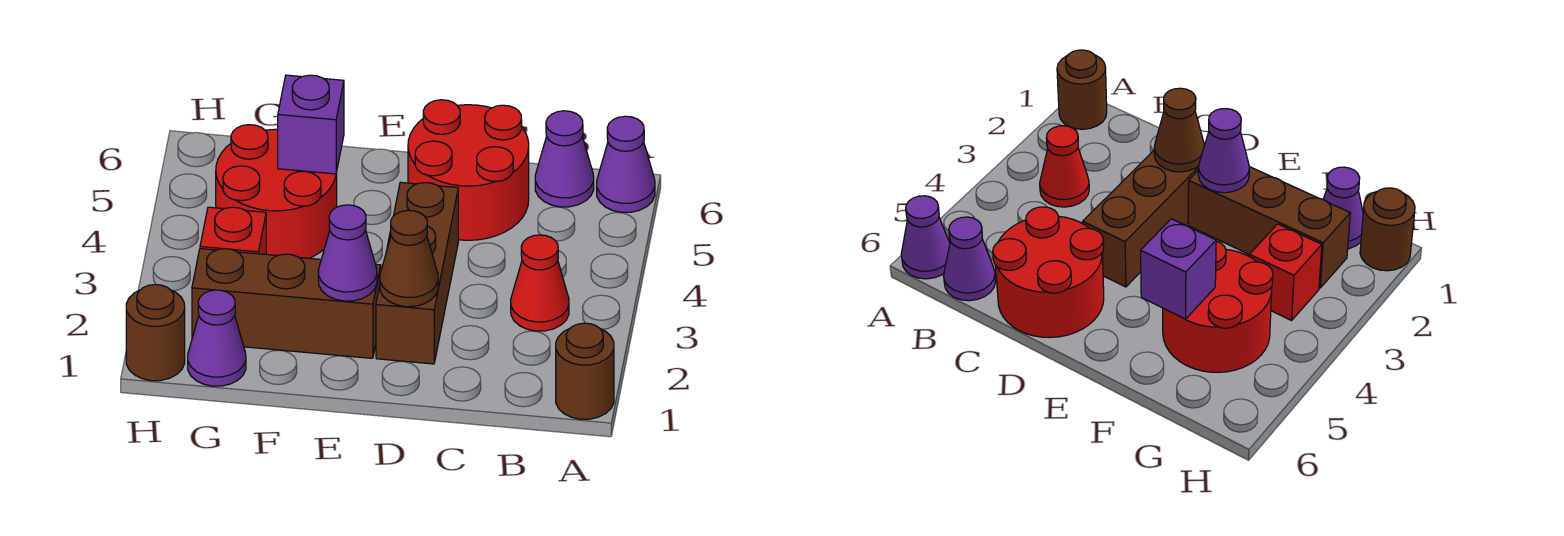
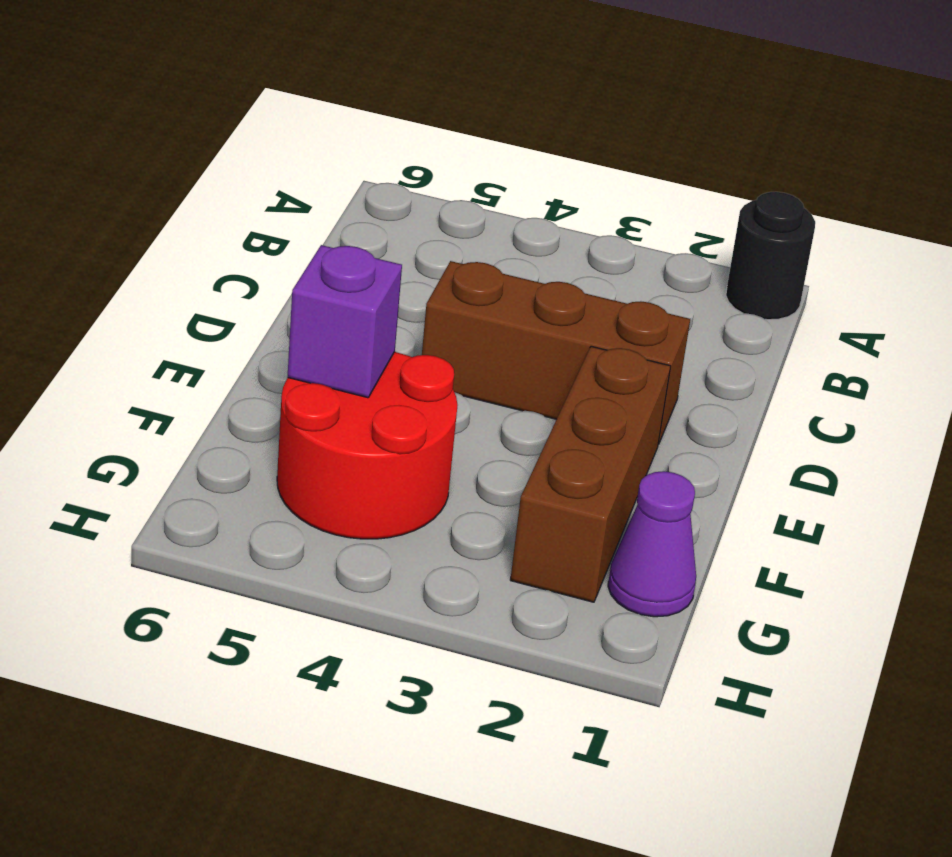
black 1x1 round brick [726,192,815,320] -> brown 1x1 round brick [556,323,614,419]
none -> purple 1x1 cone [597,116,655,212]
none -> red 1x1 cone [511,235,569,331]
none -> purple 1x1 cone [535,111,594,207]

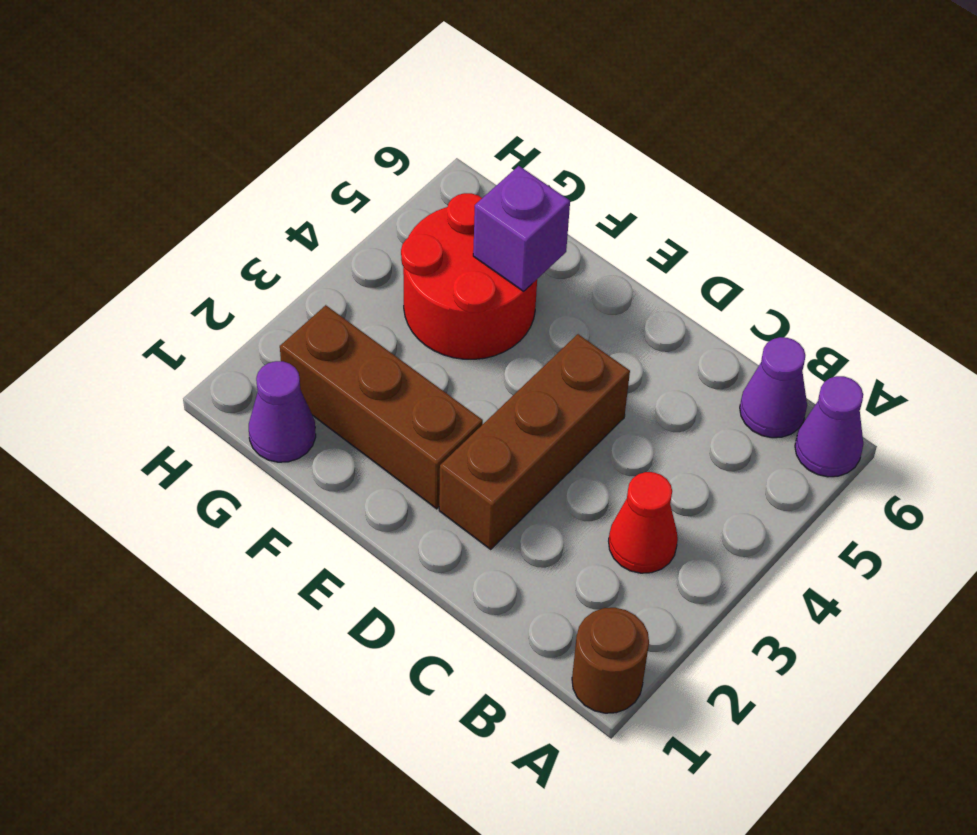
none -> red 2x2 round brick [408,100,529,240]
none -> red 1x1 brick [200,207,266,254]
none -> brown 1x1 round brick [126,285,185,381]

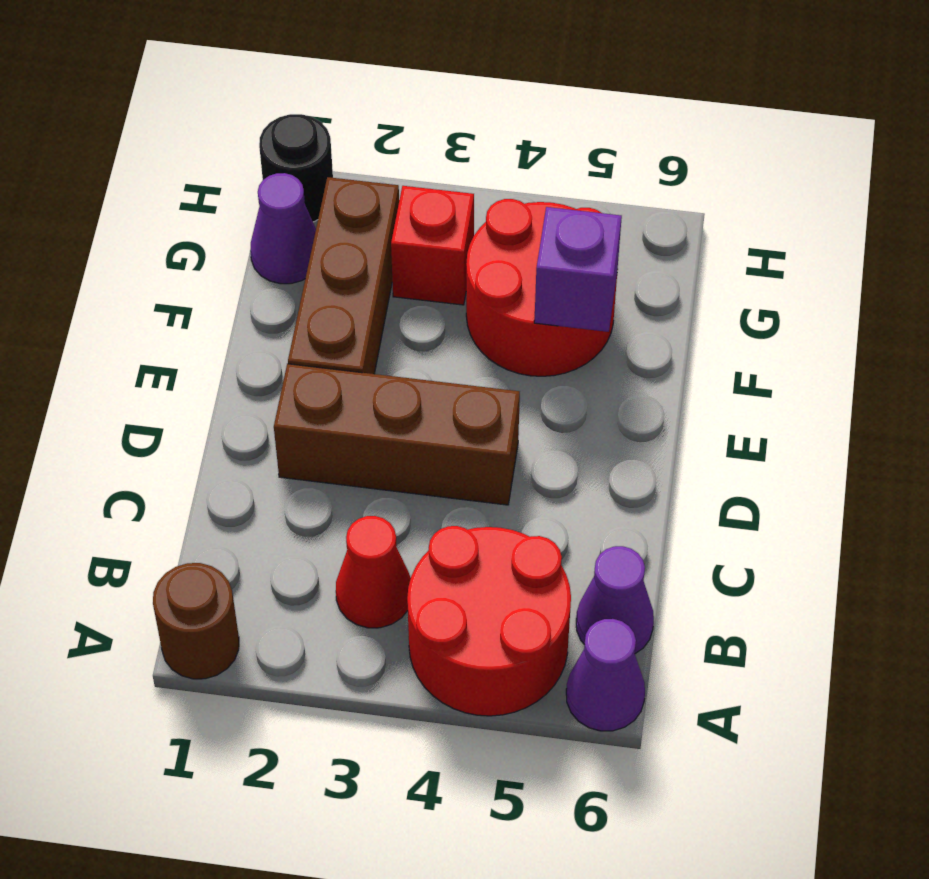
red 2x2 round brick [407,526,571,716] -> red 2x2 round brick moved to [408,100,529,240]
black 1x1 round brick [259,114,333,222] -> brown 1x1 round brick [126,285,185,381]
none -> brown 1x1 cone [380,210,438,307]
none -> purple 1x1 cone [318,205,377,301]

